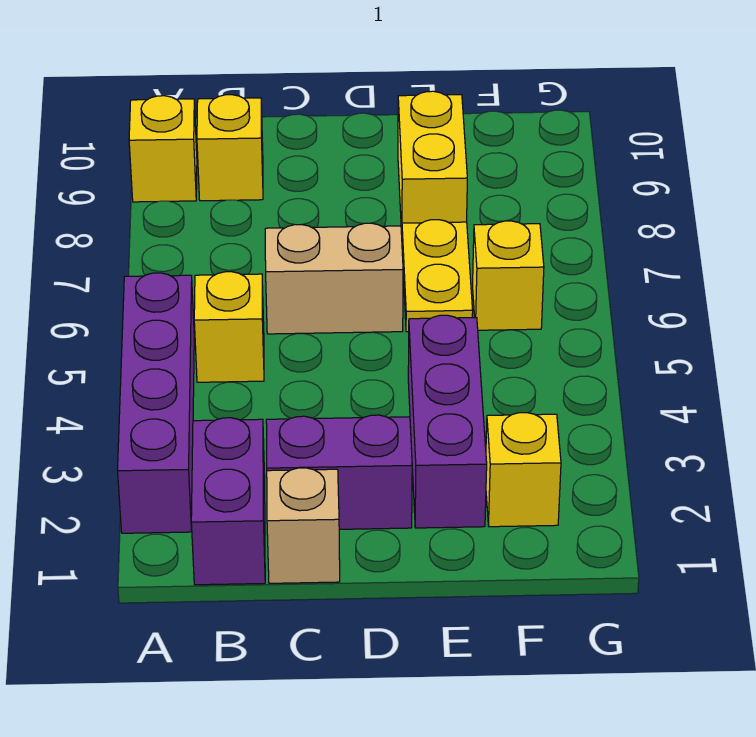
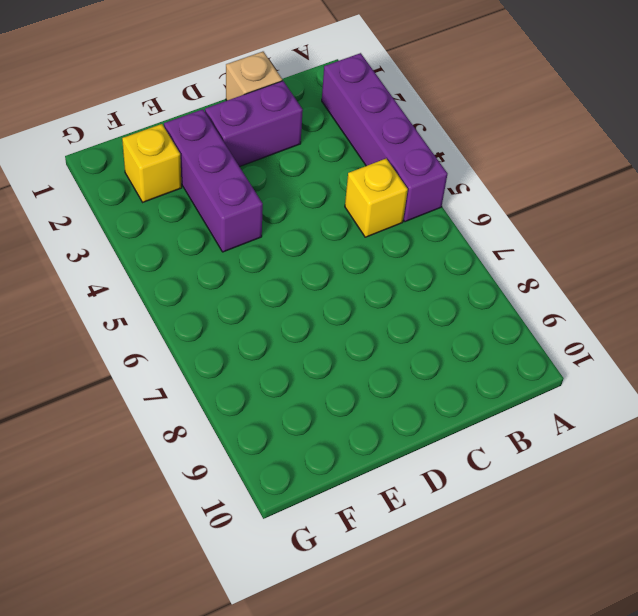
none -> yellow 1x1 brick [129,96,197,202]
none -> purple 1x2 brick [191,418,265,585]
none -> yellow 1x1 brick [197,95,263,201]

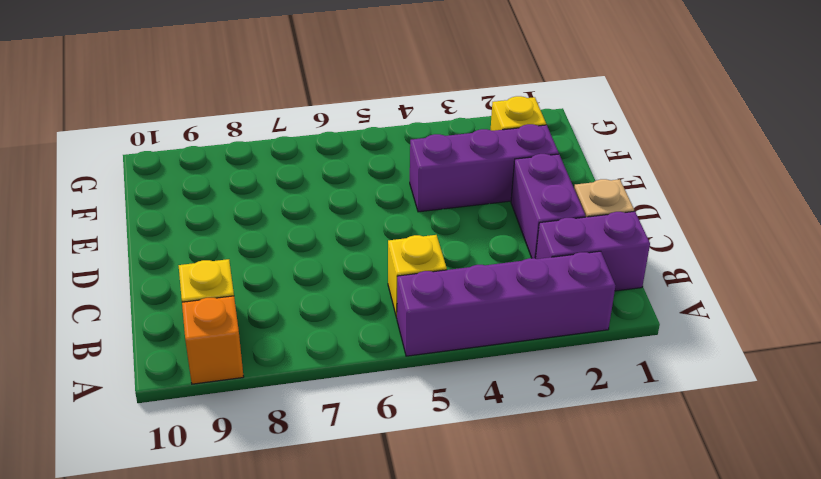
orange 1x1 brick [182,296,244,384] -> yellow 1x1 brick [129,96,197,202]
none -> tan 1x2 brick [265,223,403,334]
none -> yellow 1x2 plate [402,220,473,332]
none -> yellow 1x2 brick [398,91,467,233]

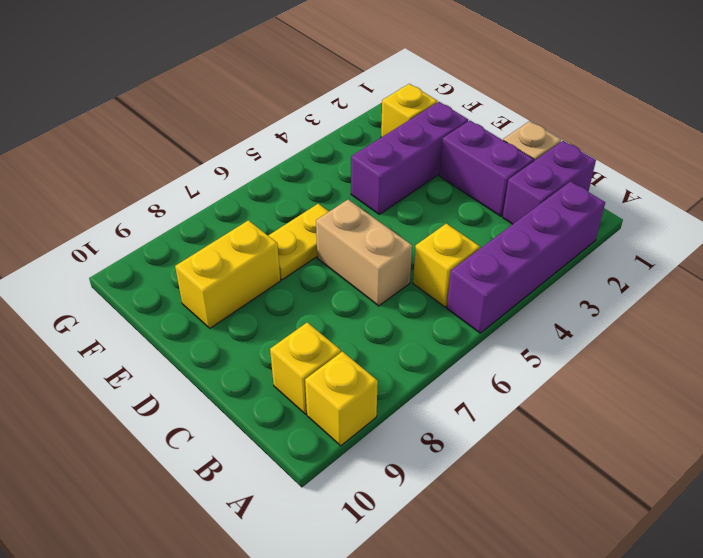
none -> yellow 1x1 brick [473,221,544,330]

